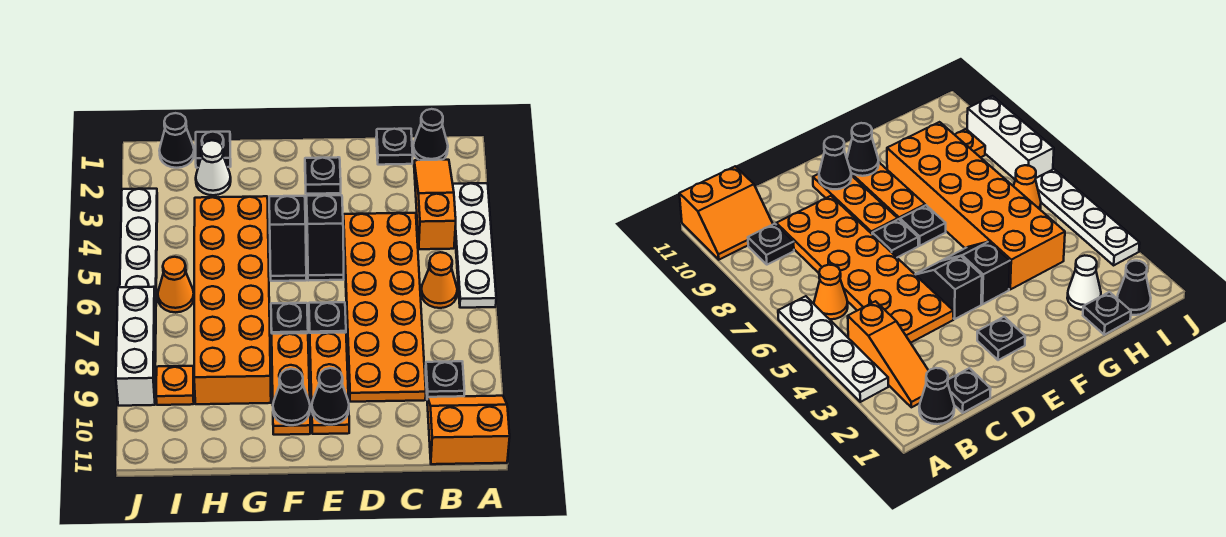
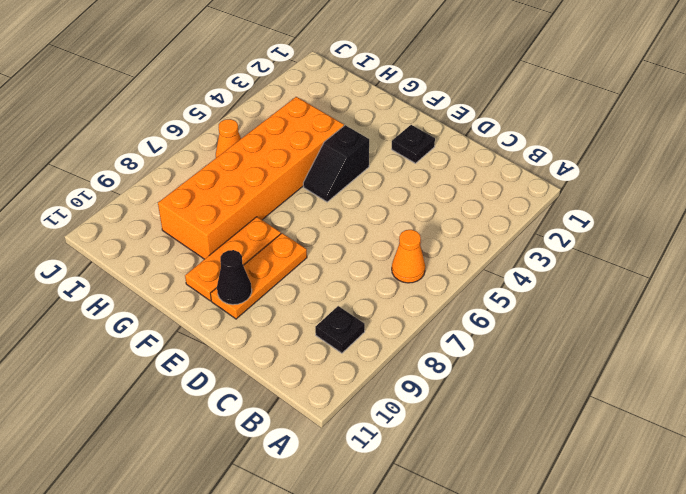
none -> white 1x4 plate [453,183,496,308]
none -> orange 2x2 slope [427,396,510,464]
none -> black 1x1 cone [413,109,448,160]

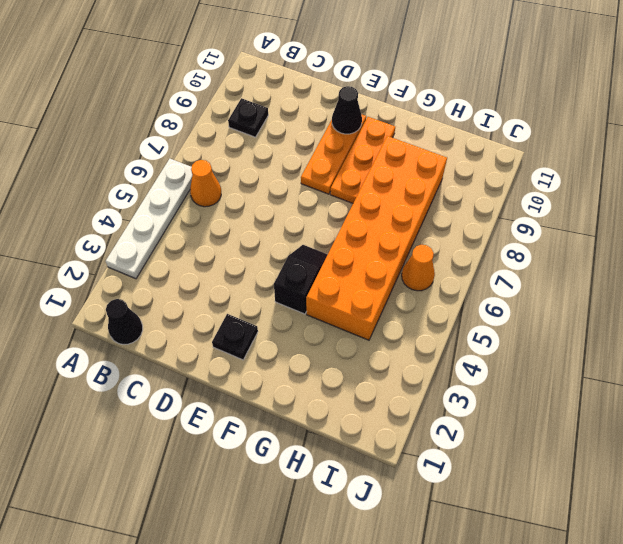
none -> orange 2x2 slope [427,396,510,464]
none -> orange 1x3 slope [414,160,456,249]
none -> black 1x1 plate [376,129,413,165]

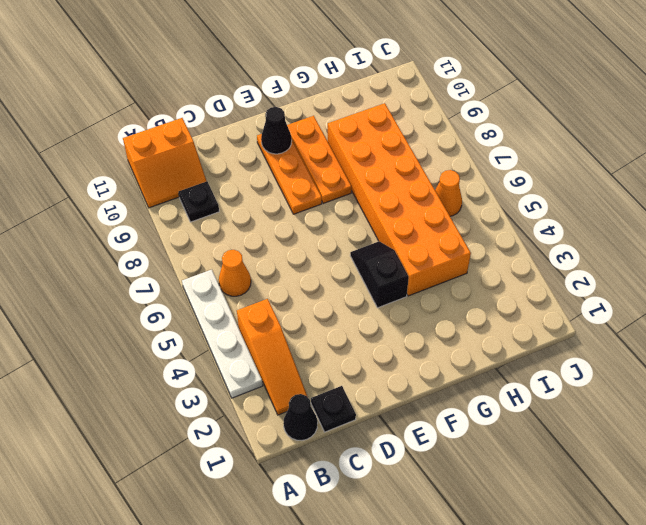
none -> orange 2x6 plate [343,213,426,402]
none -> black 1x1 plate [305,157,341,194]
none -> black 1x2 slope [307,195,344,281]

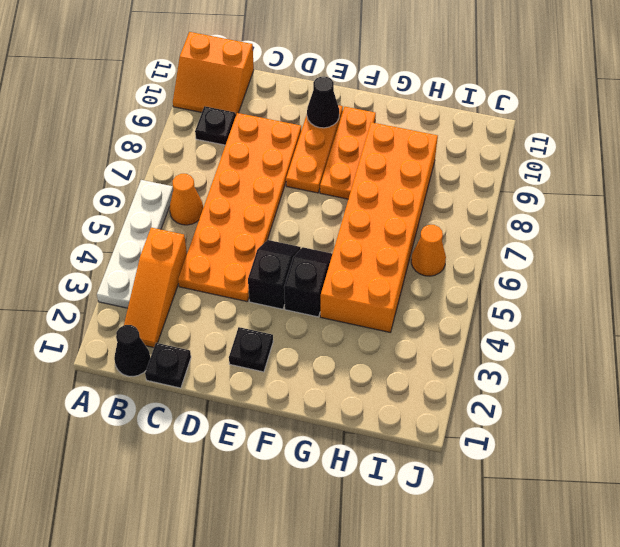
none -> black 1x1 plate [309,302,346,333]
none -> black 1x1 plate [271,303,308,334]
none -> black 1x1 plate [196,132,231,168]

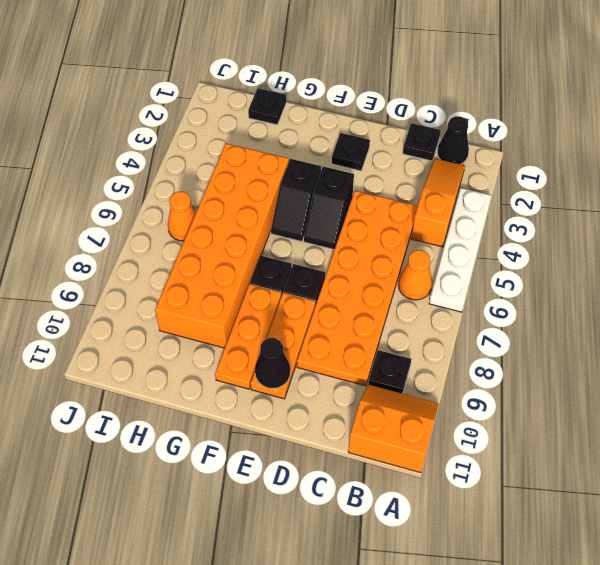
none -> white 1x1 cone [196,140,231,195]
none -> black 1x1 cone [159,113,194,168]
none -> orange 1x1 plate [156,366,194,405]

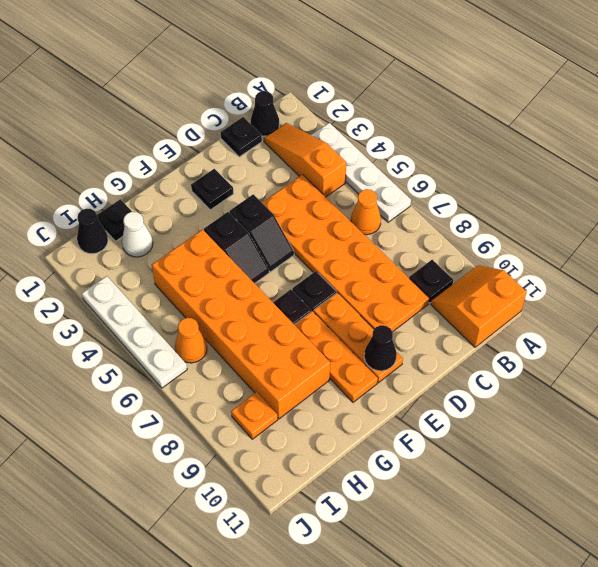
none -> white 1x3 brick [116,287,156,406]
none -> black 1x1 cone [273,369,310,425]

